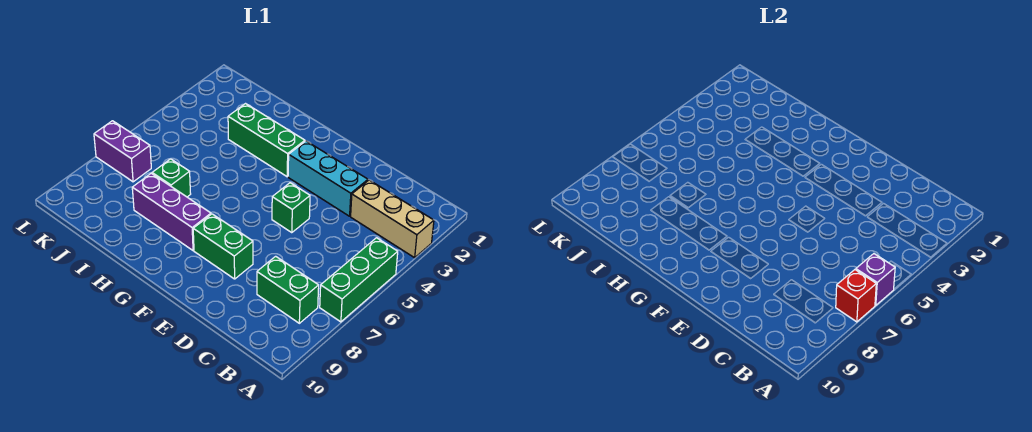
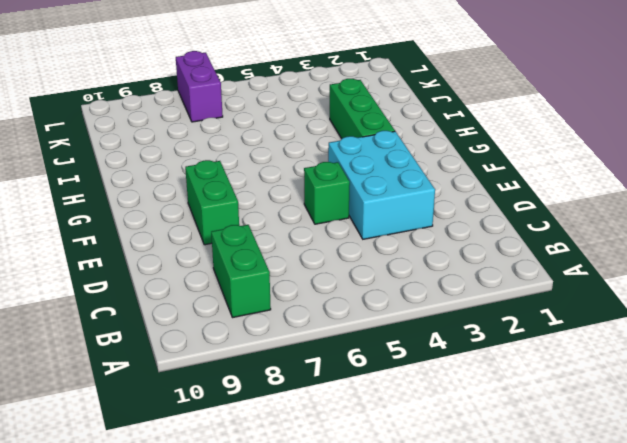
cyan 2x3 brick [328,131,435,239] -> cyan 1x3 brick [288,141,368,216]
none -> tan 1x3 brick [351,180,434,258]
none -> green 1x3 brick [320,238,398,322]
none -> purple 1x3 brick [132,173,211,251]

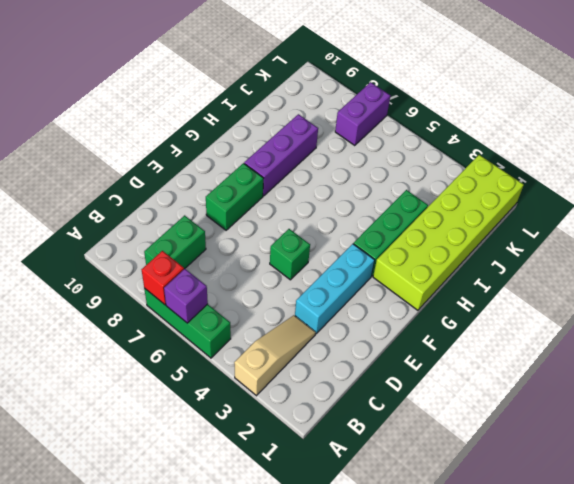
tan 1x3 slope [234,315,316,396] -> tan 1x3 brick [351,180,434,258]
lime 2x6 brick [373,155,524,310] -> none
none -> green 1x1 brick [152,159,191,197]

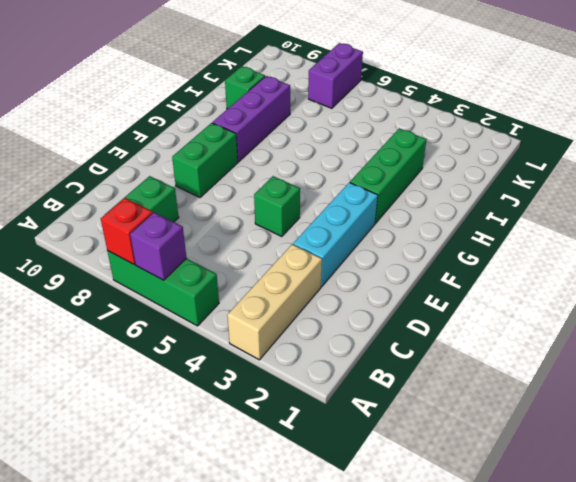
green 1x1 brick [225,66,265,109] -> green 1x1 brick moved to [152,159,191,197]

